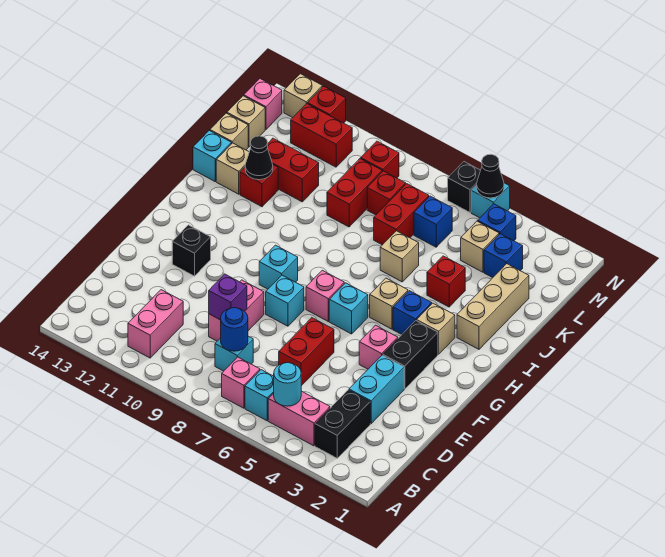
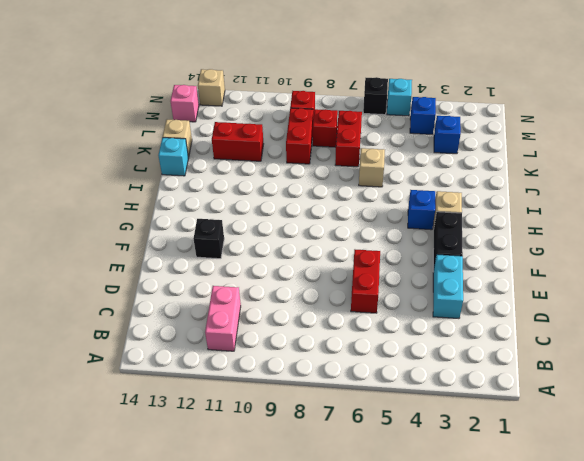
none -> black 1x2 brick [315,390,370,458]
none -> pink 1x2 brick [268,391,330,446]
none -> cyan 1x1 brick [245,370,274,421]
none -> pink 1x1 brick [222,357,260,408]

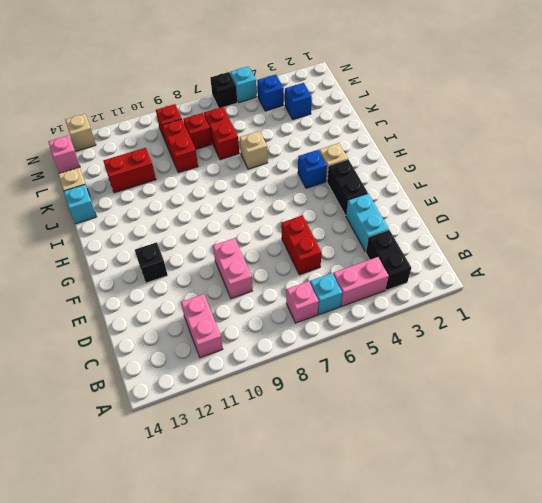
none -> cyan 1x1 brick [215,336,253,371]
none -> pink 1x1 brick [359,325,398,369]
none -> cyan 1x1 brick [266,275,304,326]
none -> cyan 1x1 brick [329,283,368,334]

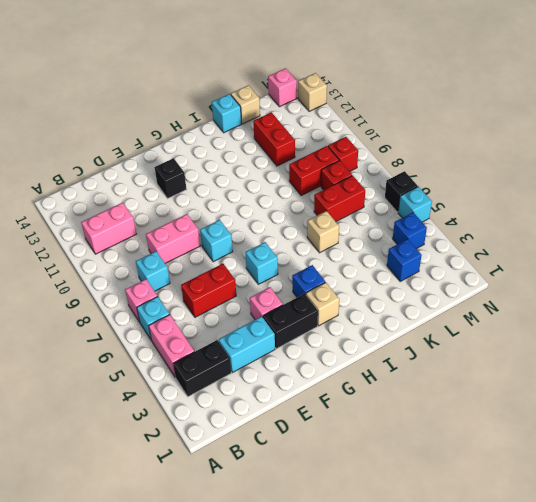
none -> pink 1x1 brick [306,270,344,321]
none -> cyan 1x1 brick [259,245,298,289]
none -> tan 1x1 brick [370,278,408,329]
none -> tan 1x3 brick [457,264,529,349]

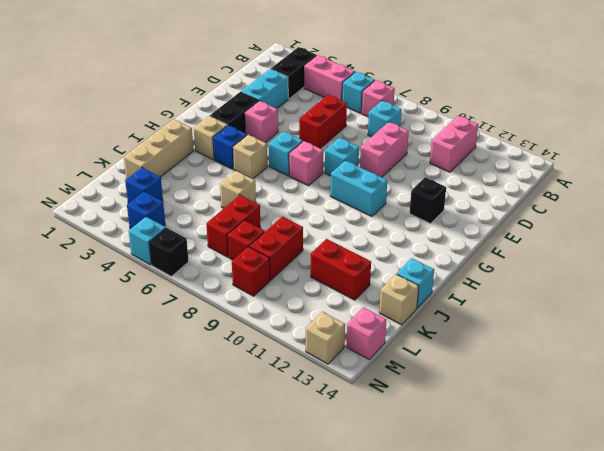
cyan 1x2 brick [330,161,387,217] -> cyan 1x1 brick [259,245,298,289]
none -> red 1x1 brick [427,256,465,307]
none -> red 1x1 brick [240,165,278,207]
none -> tan 1x1 brick [216,143,249,194]
none -> tan 1x1 brick [461,221,499,272]

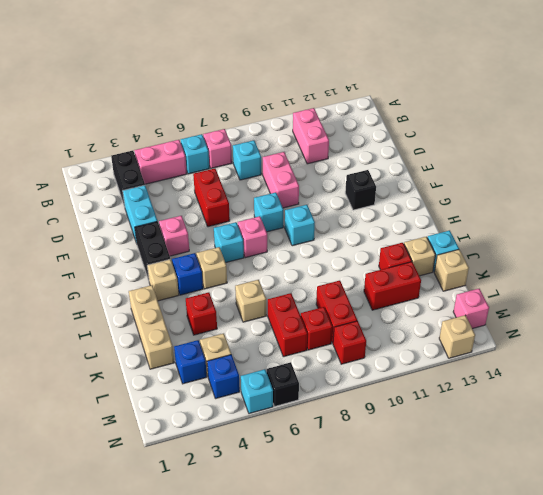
none -> blue 1x1 brick [414,196,452,247]
none -> tan 1x1 brick [227,96,265,147]
none -> red 1x2 brick [291,104,352,167]
none -> red 1x1 brick [307,86,346,123]

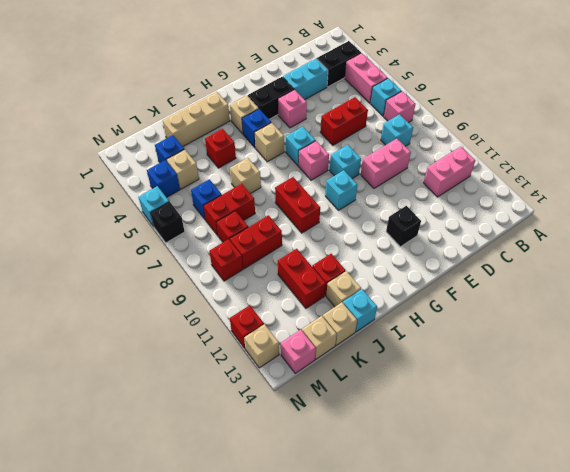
red 1x2 brick [275,177,320,233] -> red 1x2 brick moved to [291,104,352,167]
none -> cyan 1x1 round brick [274,363,301,406]
none -> blue 1x1 round brick [221,308,248,351]
none -> purple 1x1 brick [209,274,247,320]
none -> black 1x1 cone [245,136,273,180]

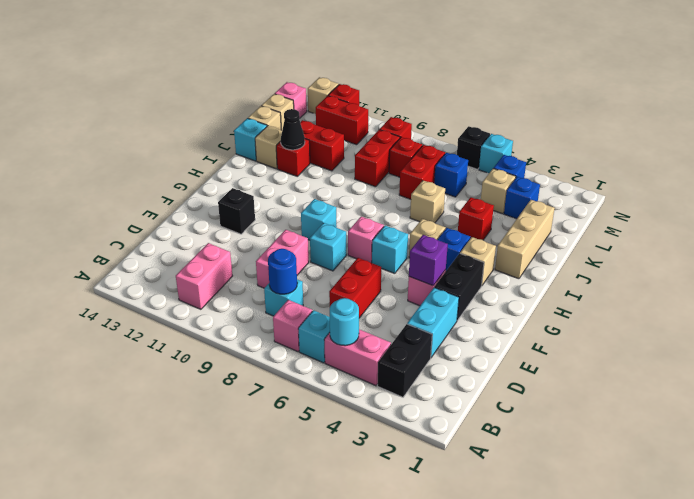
purple 1x1 brick [409,235,448,286] -> purple 1x1 brick moved to [209,274,247,320]
none -> black 1x1 cone [477,154,504,198]

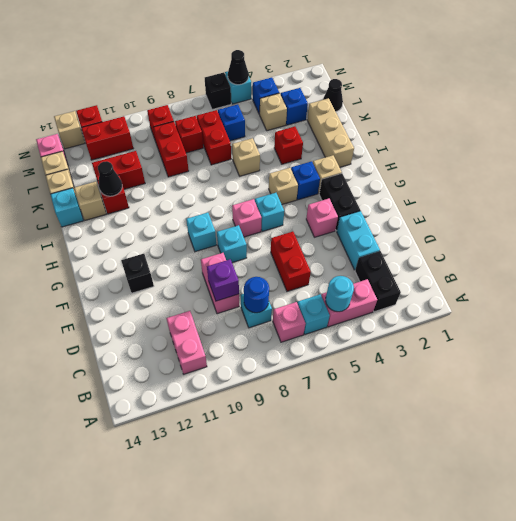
black 1x1 cone [323,79,343,112] -> none

